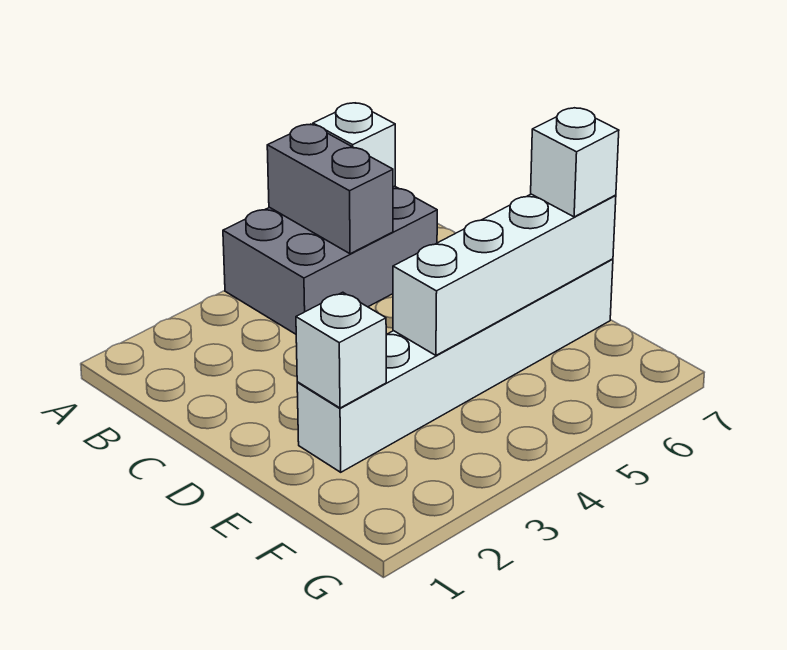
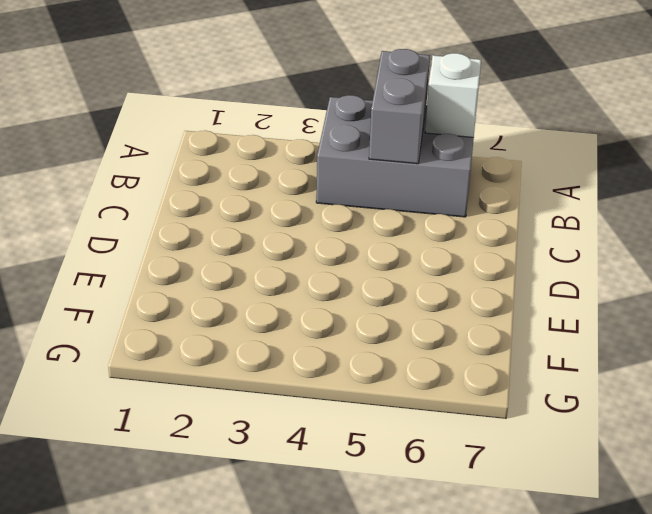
none -> white 1x6 brick [297,259,613,472]
none -> white 1x1 brick [296,292,387,408]

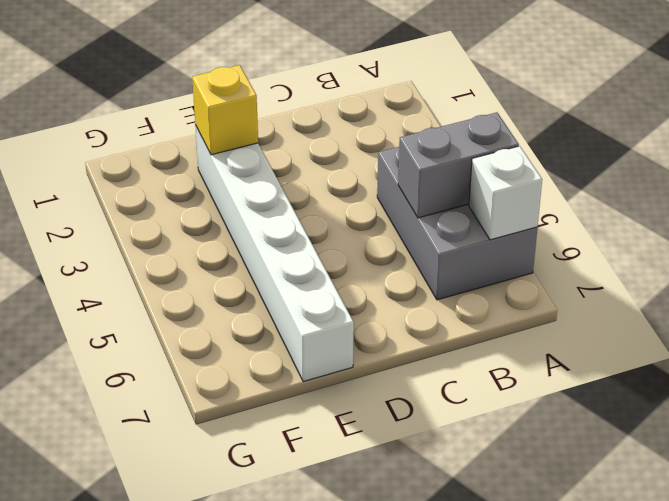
yellow 1x1 brick [192,65,258,155] -> white 1x1 brick [296,292,387,408]
none -> white 1x4 brick [393,194,616,355]
none -> white 1x1 brick [531,108,619,217]

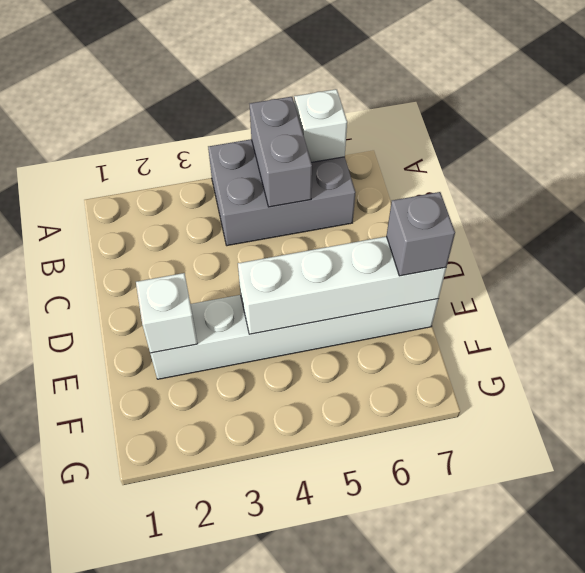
grey 1x1 brick [387,192,455,276] -> white 1x1 brick [531,108,619,217]

